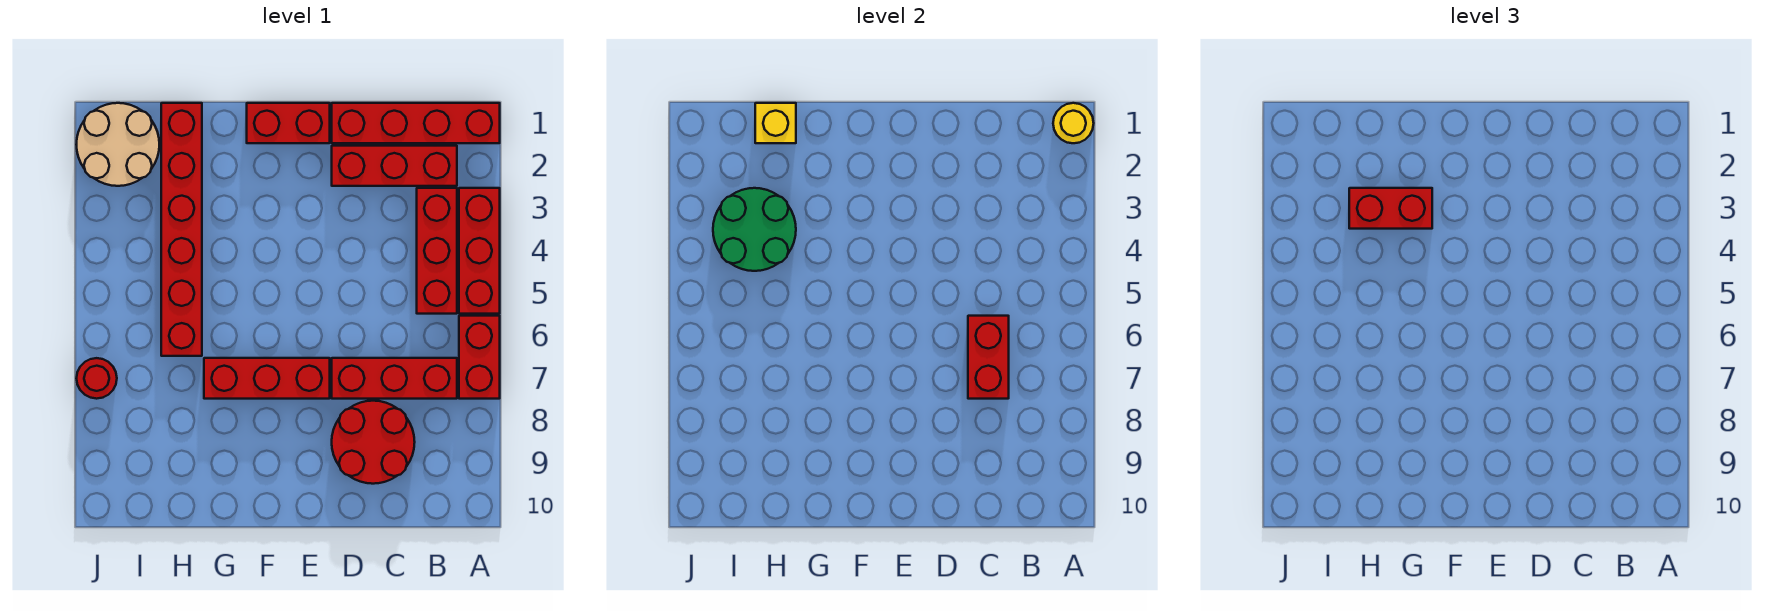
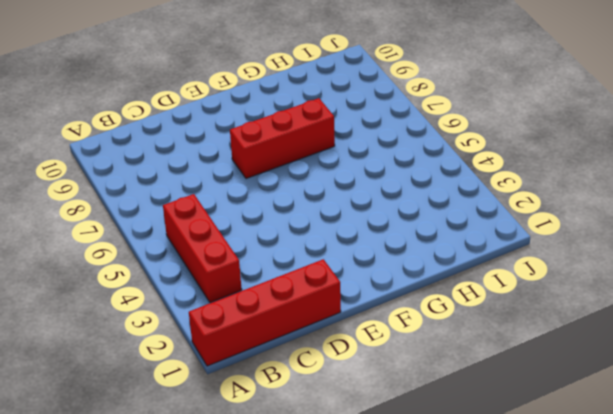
none -> red 1x3 brick [459,188,500,314]
none -> red 1x2 brick [459,316,500,399]
none -> red 1x3 brick [332,146,457,186]

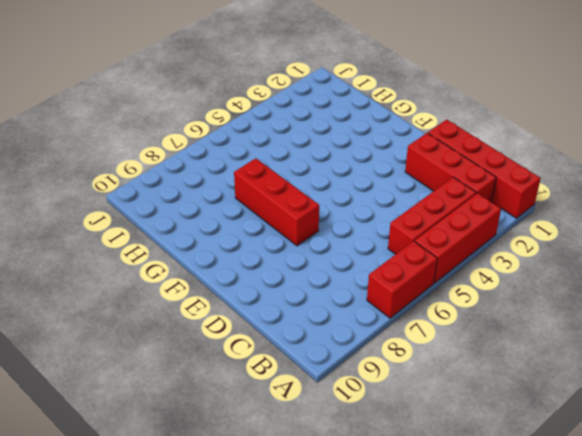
none -> red 1x3 brick [332,358,457,399]
none -> red 2x2 round brick [332,401,415,484]
none -> red 1x2 brick [247,103,330,143]

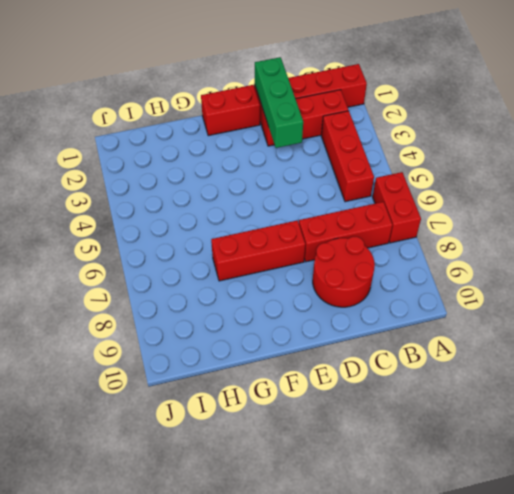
green 1x3 brick [255,57,303,148] -> none
none -> red 1x3 brick [459,188,500,314]
none -> red 1x6 brick [161,103,202,356]
none -> tan 2x2 round brick [76,103,159,186]

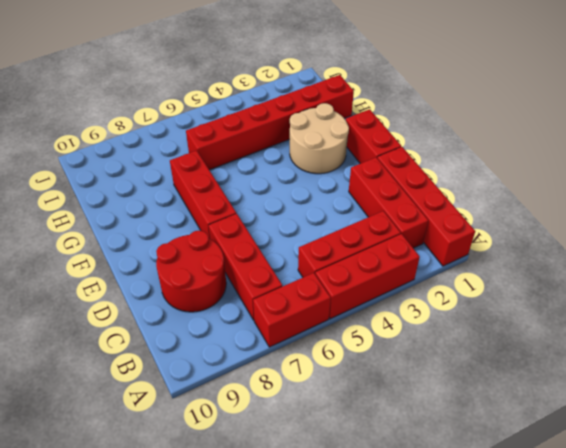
tan 2x2 round brick [290,103,349,174] -> tan 2x2 round brick moved to [76,103,159,186]
none -> red 1x1 round brick [76,358,117,399]
none -> yellow 1x1 round brick [1053,103,1094,143]
none -> red 1x2 brick [968,316,1009,399]

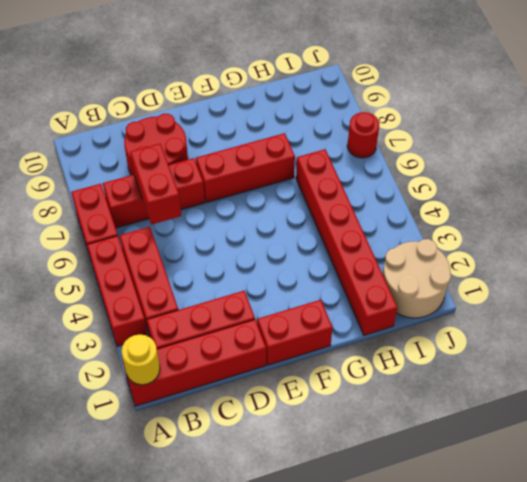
none -> yellow 1x1 brick [755,103,796,143]
none -> green 2x2 round brick [713,188,796,271]
none -> red 1x2 brick [1349,188,1432,229]

